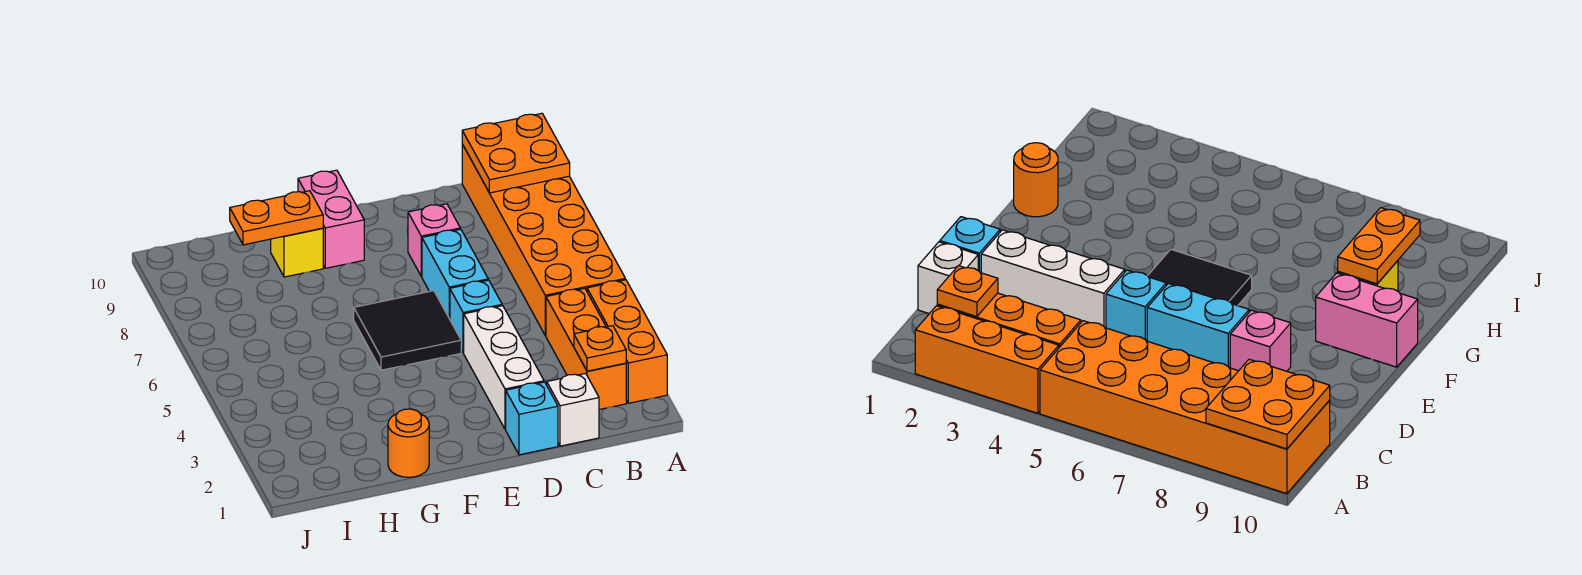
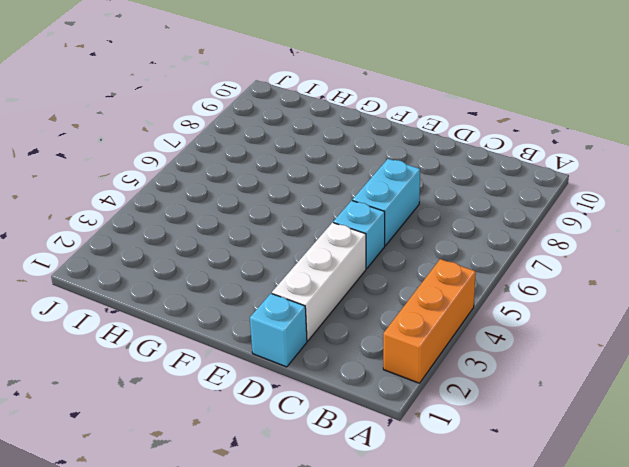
none -> orange 2x6 brick [462,144,625,336]
none -> orange 1x3 brick [546,288,626,410]
none -> white 1x1 brick [547,373,599,446]

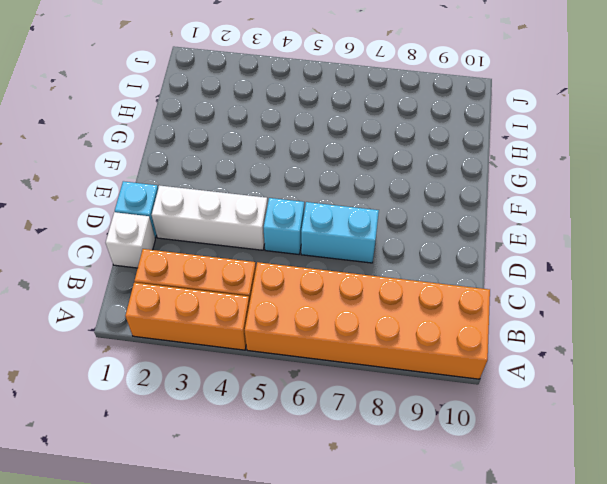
none -> pink 1x1 brick [408,204,460,277]
none -> black 2x2 tile [354,291,461,370]
none -> pink 1x2 brick [298,170,364,268]

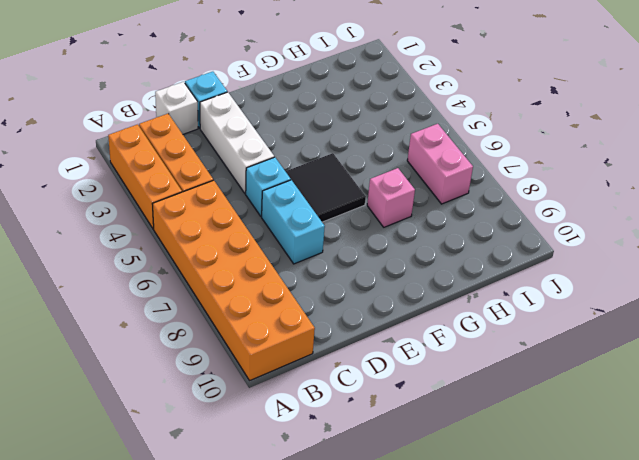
pink 1x1 brick [367,168,415,227] -> pink 1x1 brick moved to [408,204,460,277]
pink 1x2 brick [407,124,473,204] -> pink 1x2 brick moved to [298,170,364,268]
none -> orange 1x1 round brick [388,409,429,477]
none -> yellow 1x1 brick [271,228,323,277]
none -> orange 2x2 plate [462,113,570,193]

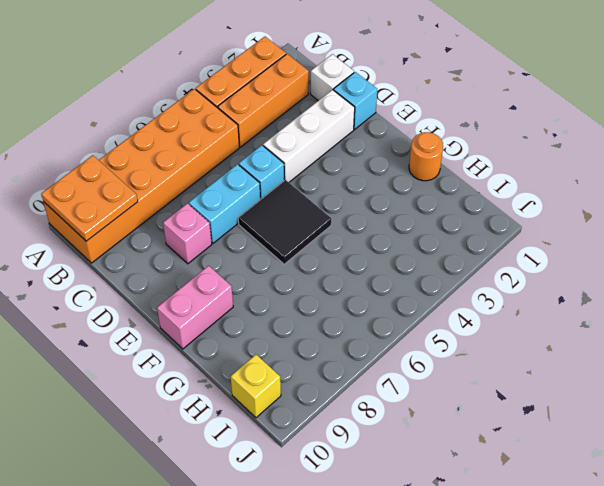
yellow 1x1 brick [231,355,281,418] -> yellow 1x1 brick moved to [271,228,323,277]
none -> orange 1x1 plate [574,326,626,371]
none -> orange 1x2 plate [230,191,323,245]

